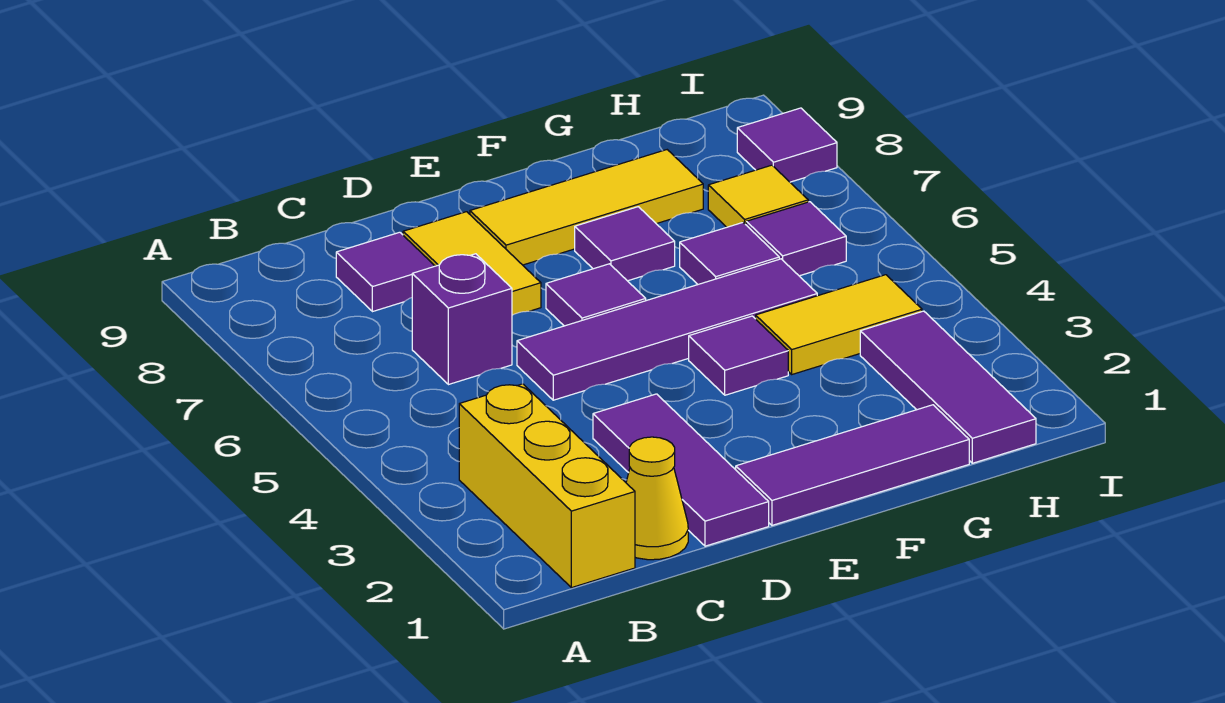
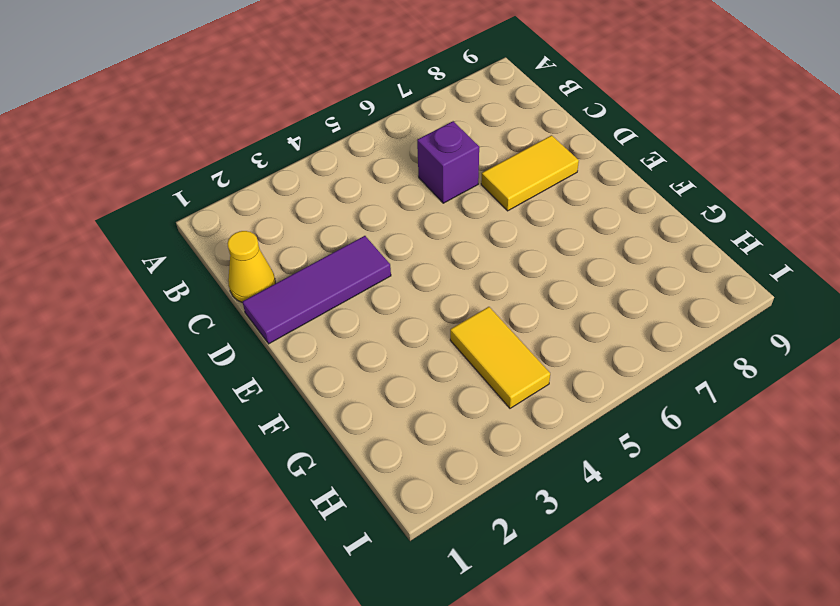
none -> yellow 1x3 brick [459,384,635,588]
none -> purple 1x1 tile [336,232,435,312]
none -> purple 1x4 tile [517,259,817,400]

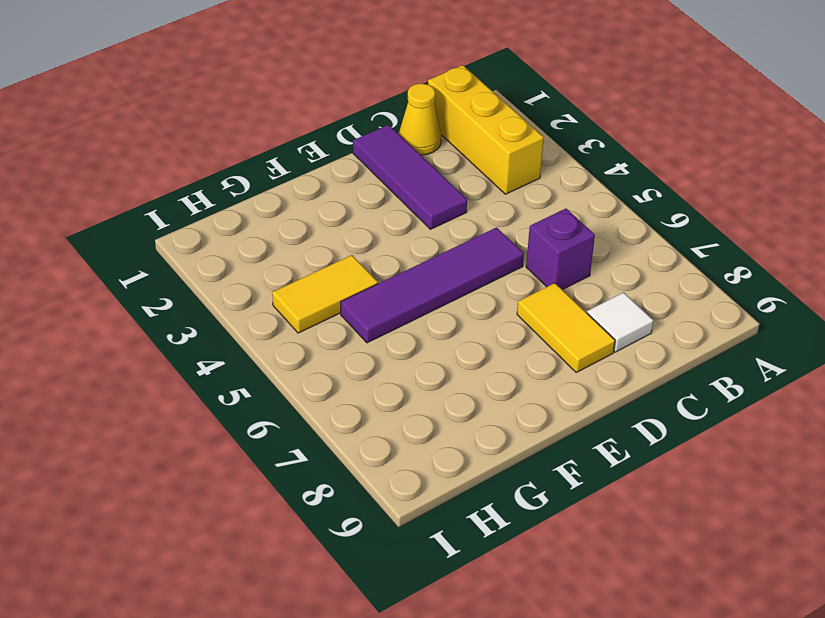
white 1x1 tile [587,293,653,352] -> purple 1x1 tile [336,232,435,312]
none -> purple 1x3 tile [736,405,969,525]
none -> purple 1x1 tile [546,264,646,326]
none -> yellow 1x3 tile [470,150,703,265]

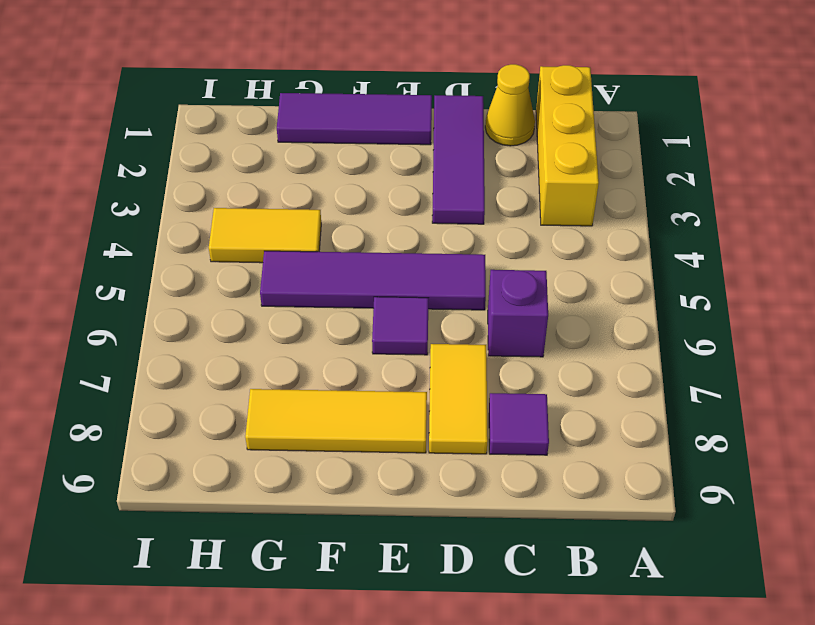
none -> purple 1x1 tile [689,316,788,395]
none -> purple 1x1 tile [575,207,675,281]
none -> purple 1x1 tile [680,223,779,284]

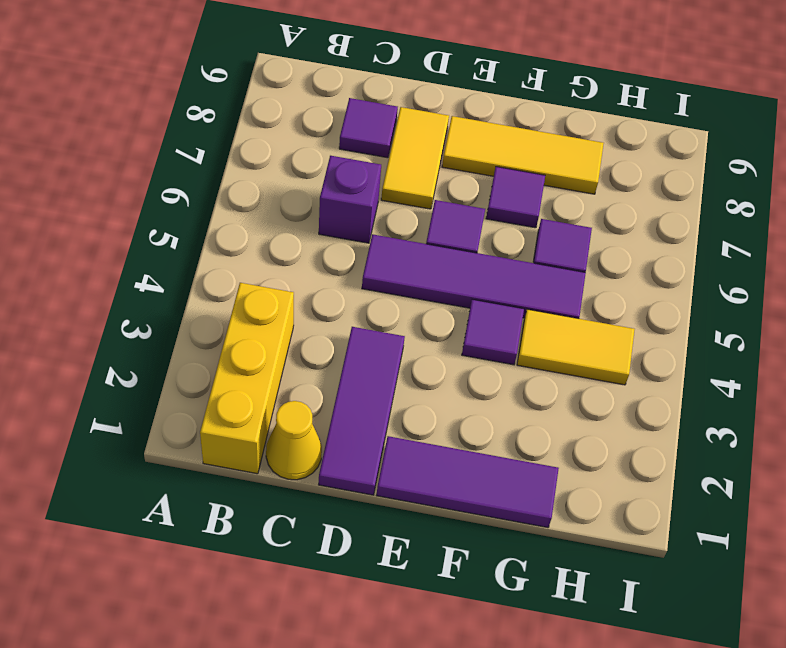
none -> purple 1x3 tile [860,311,1036,463]
none -> purple 1x1 tile [746,202,846,276]
none -> yellow 1x1 tile [708,165,808,227]

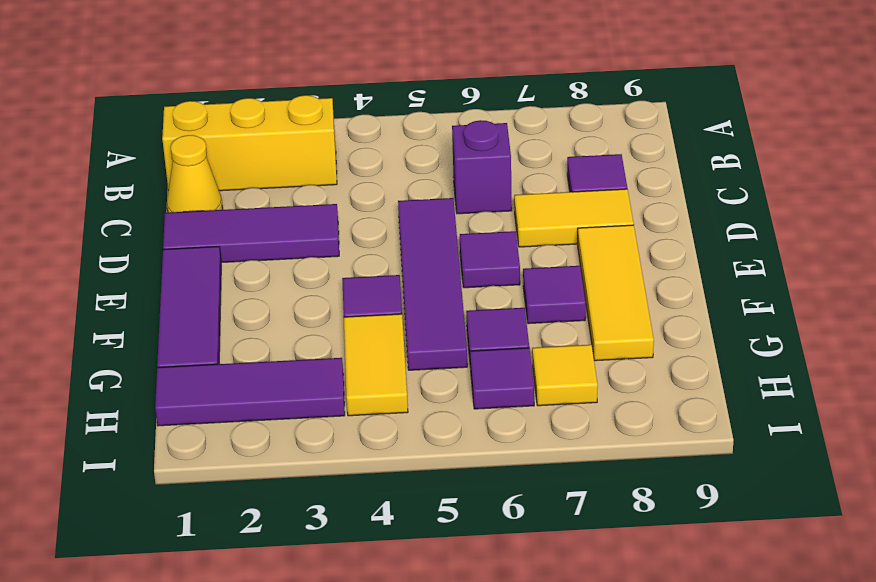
none -> purple 1x1 tile [737,108,837,182]

